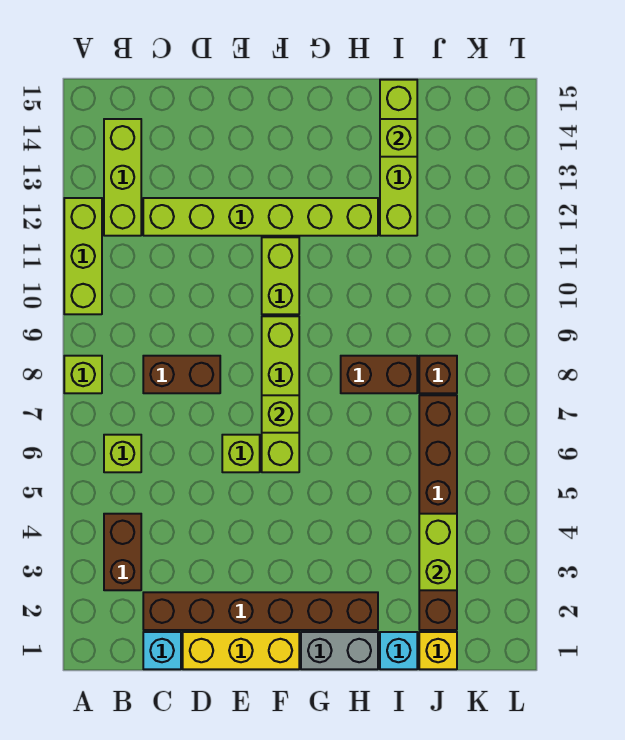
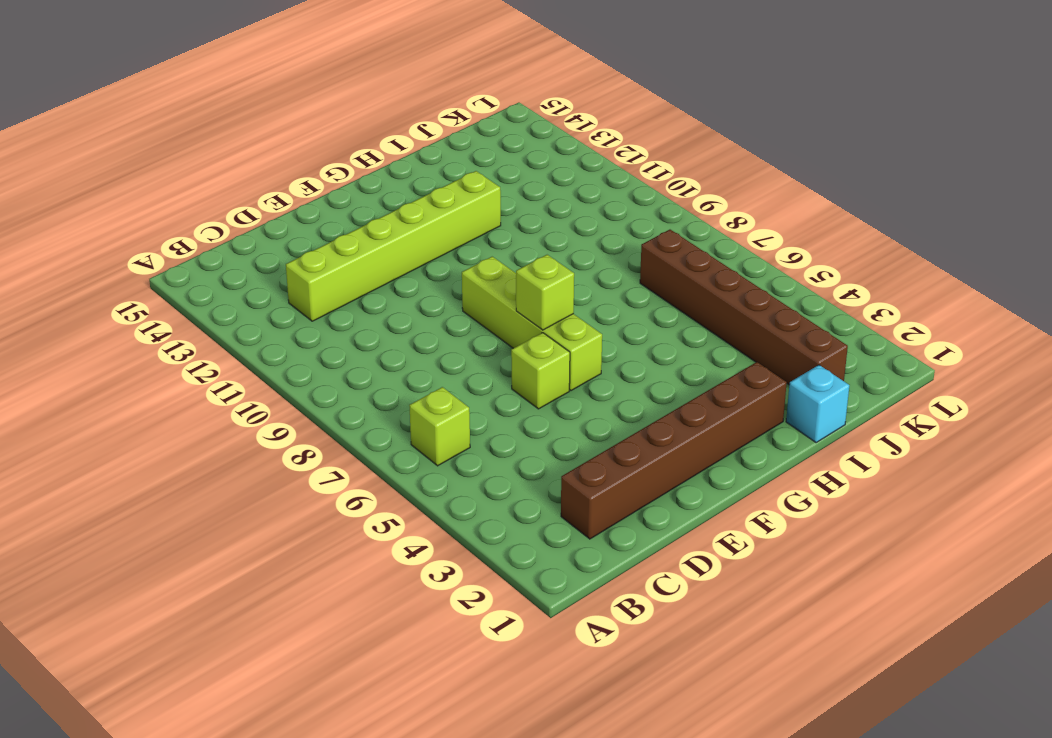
none -> lime 1x1 brick [64,356,102,393]
none -> lime 1x3 brick [64,198,102,314]
none -> brown 1x2 brick [104,514,141,590]

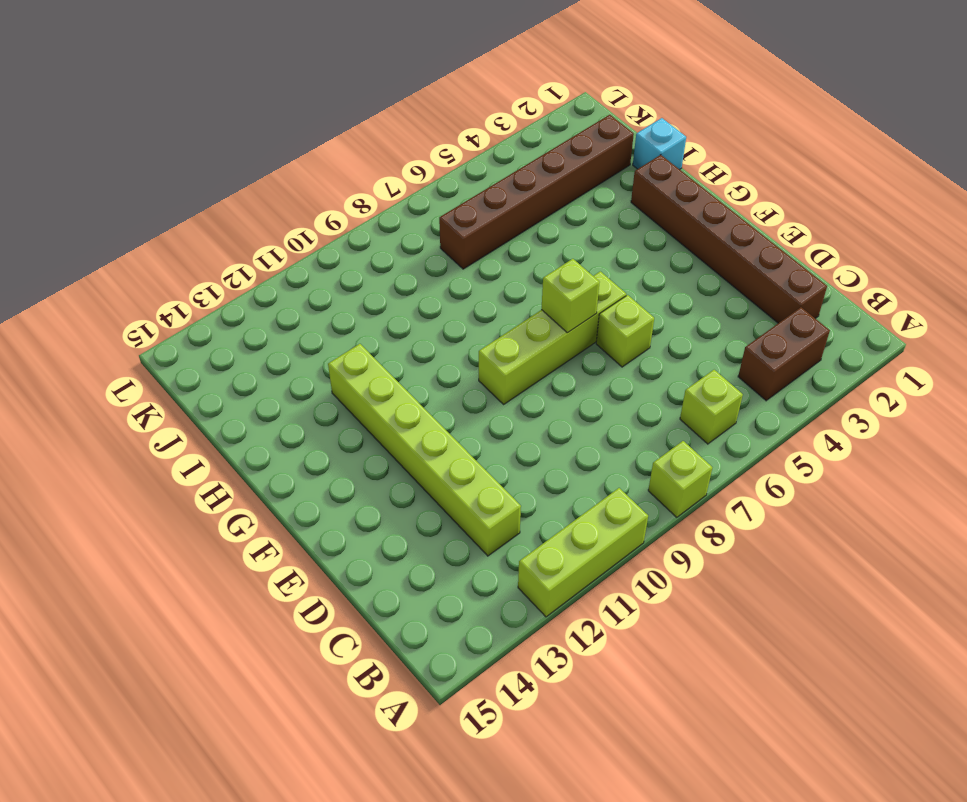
none -> lime 1x3 brick [104,119,141,236]
none -> cyan 1x1 brick [143,632,181,669]
none -> brown 1x2 brick [143,356,220,393]

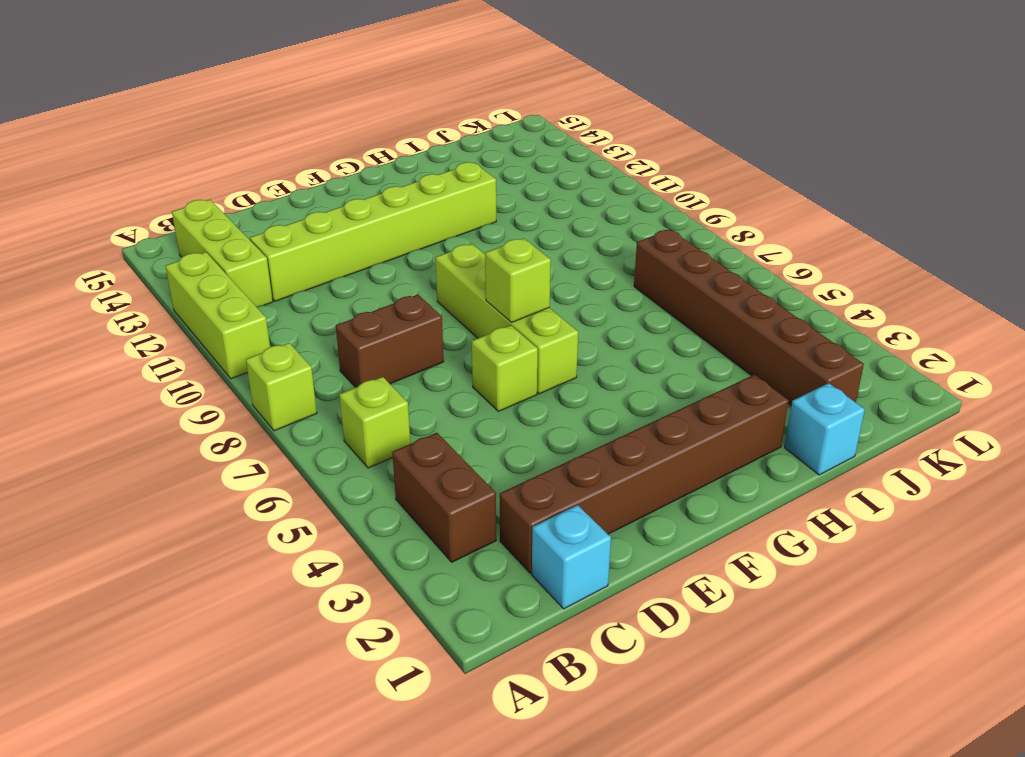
none -> yellow 1x3 brick [183,632,299,669]
none -> lime 1x2 brick [262,237,299,314]
none -> grey 1x2 brick [301,632,378,669]

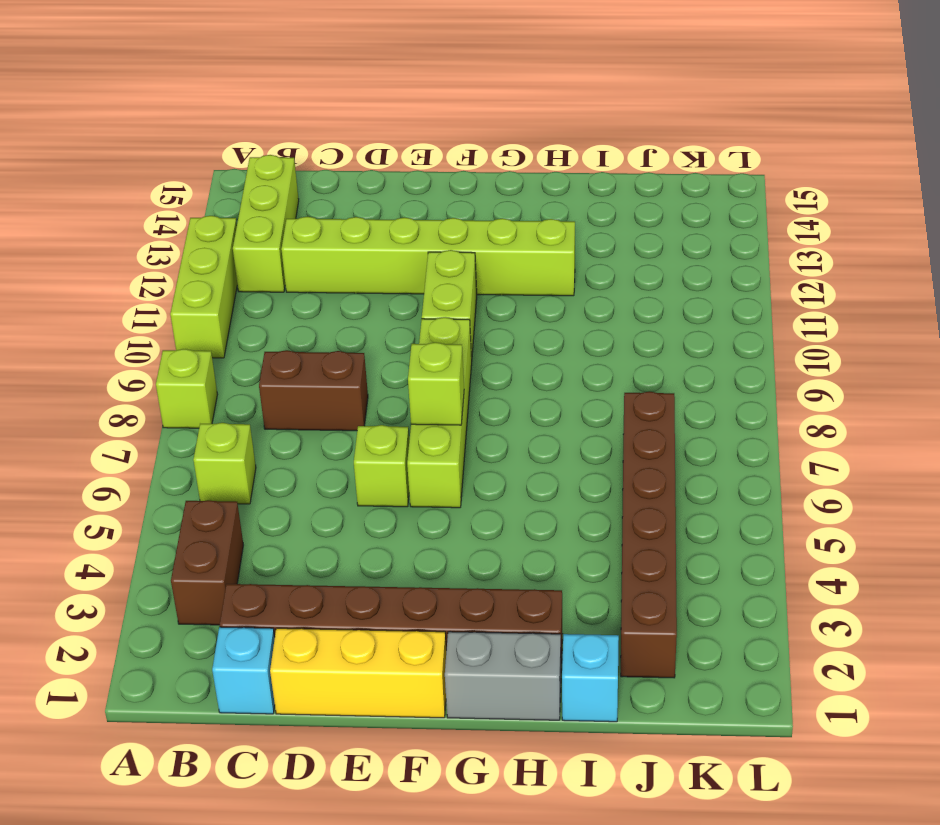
none -> brown 1x2 brick [341,356,417,393]
none -> lime 1x4 brick [380,80,417,236]
none -> yellow 1x1 brick [419,632,457,669]

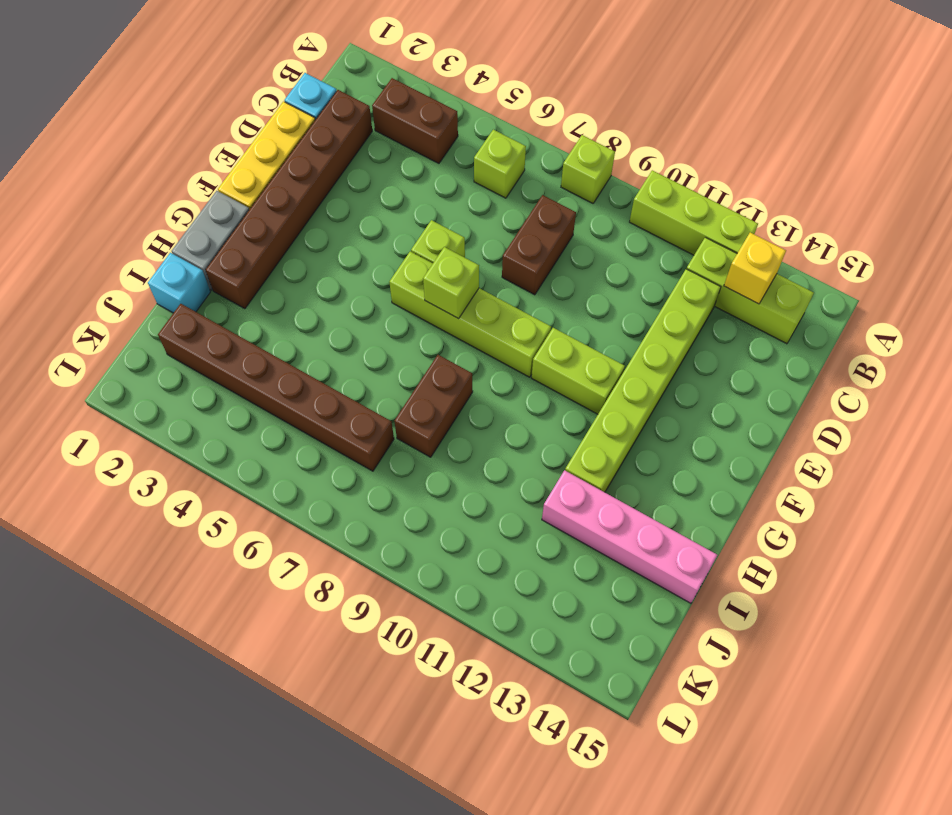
yellow 1x1 brick [724,233,786,304] -> yellow 1x1 brick moved to [419,632,457,669]
pink 1x4 brick [542,470,717,603] -> lime 1x4 brick [380,80,417,236]
none -> brown 1x1 brick [419,356,457,393]
none -> lime 1x1 brick [380,119,417,157]
none -> lime 1x2 brick [419,514,457,590]

